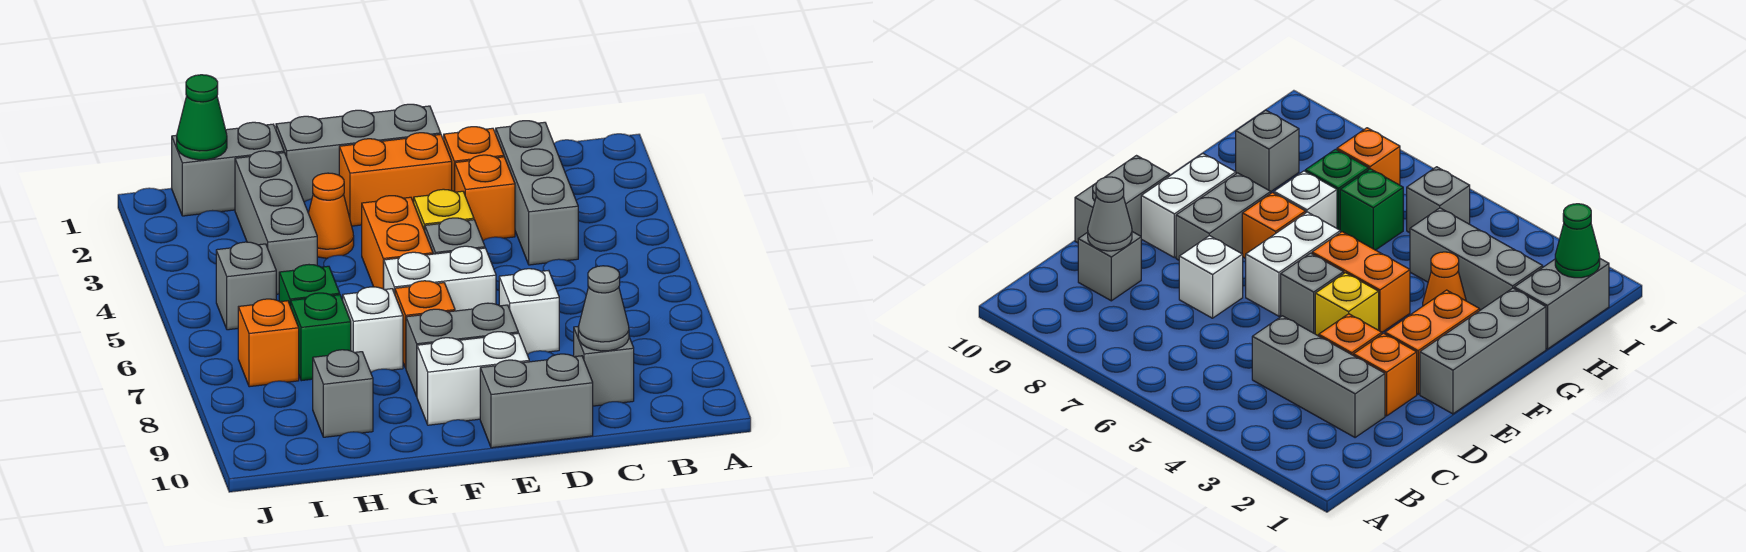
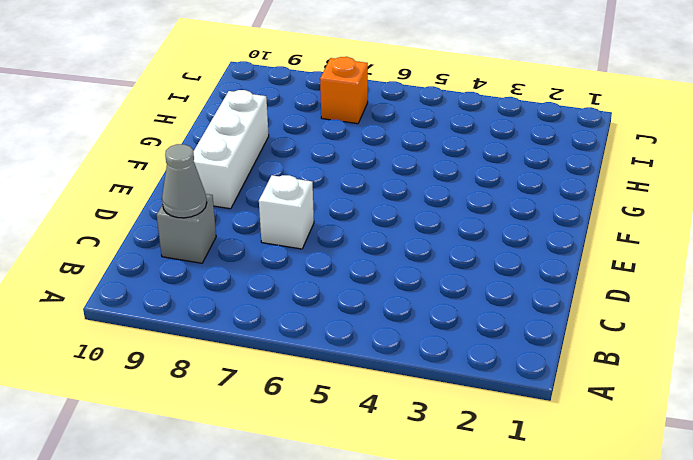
white 1x3 brick [193,90,269,209] -> white 1x2 brick [417,332,529,425]
none -> grey 1x3 brick [496,121,578,265]
none -> orange 1x1 brick [444,127,504,191]
none -> orange 1x1 brick [454,155,515,241]

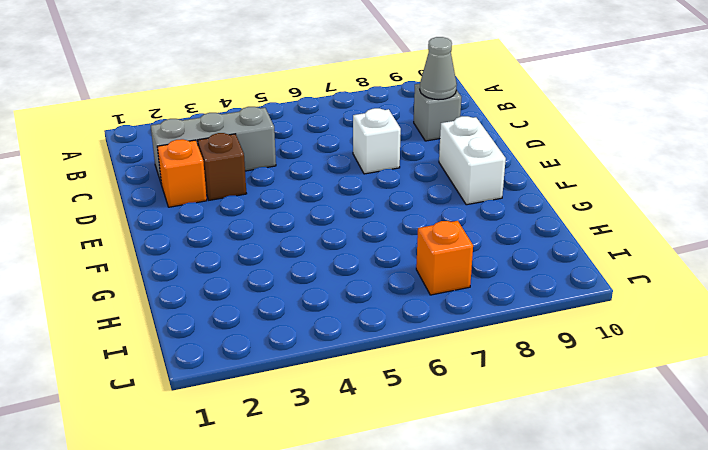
brown 1x1 brick [198,133,247,200] -> orange 1x1 brick [454,155,515,241]
none -> grey 1x2 brick [480,354,593,448]
none -> grey 1x3 brick [276,104,441,202]
none -> orange 1x2 brick [339,133,452,226]

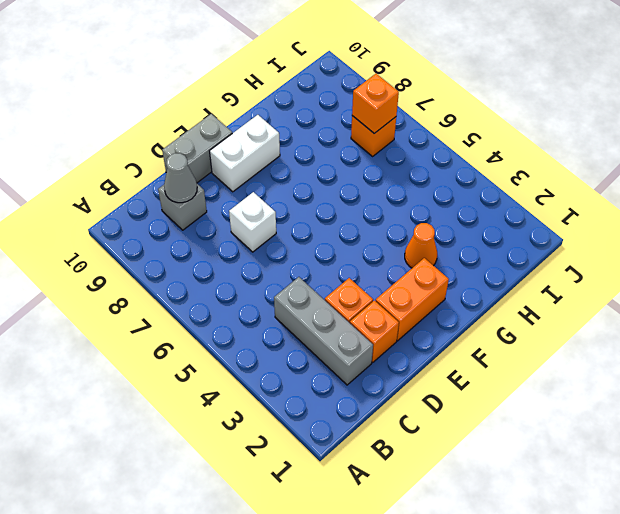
orange 1x1 brick [352,74,399,133] -> orange 1x1 brick moved to [395,281,455,368]
none -> grey 1x3 brick [276,104,441,202]
none -> yellow 1x1 brick [414,189,474,231]
none -> grey 1x1 brick [425,218,485,254]

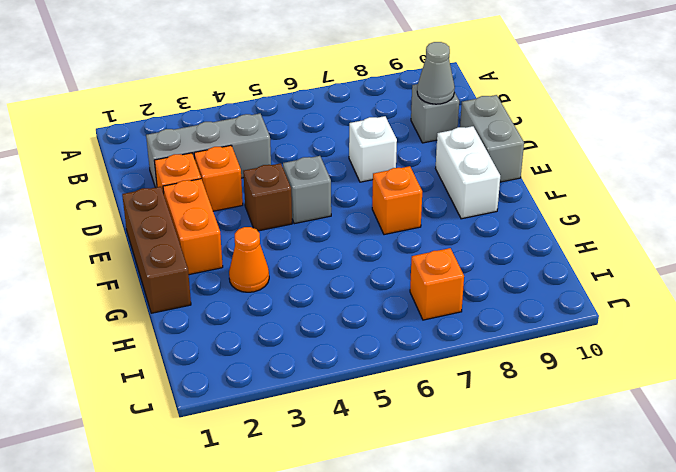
brown 1x3 brick [122,187,191,313] -> grey 1x3 brick [276,104,441,202]
brown 1x1 brick [243,163,292,231] -> yellow 1x1 brick [414,189,474,231]
none -> white 1x2 brick [384,246,496,311]
none -> grey 1x2 brick [406,303,518,396]
none -> orange 1x2 brick [362,196,433,289]

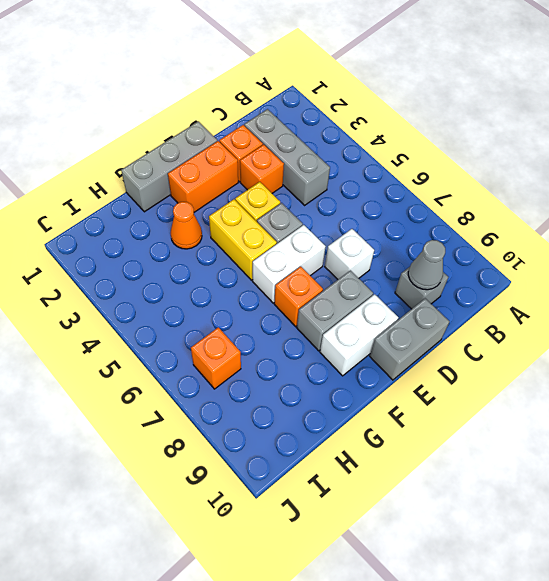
yellow 1x2 brick [209,199,277,280] -> orange 1x2 brick [362,196,433,289]
none -> white 1x1 brick [343,287,403,372]
none -> grey 1x2 brick [172,122,284,216]
none -> grey 1x3 brick [235,151,317,294]

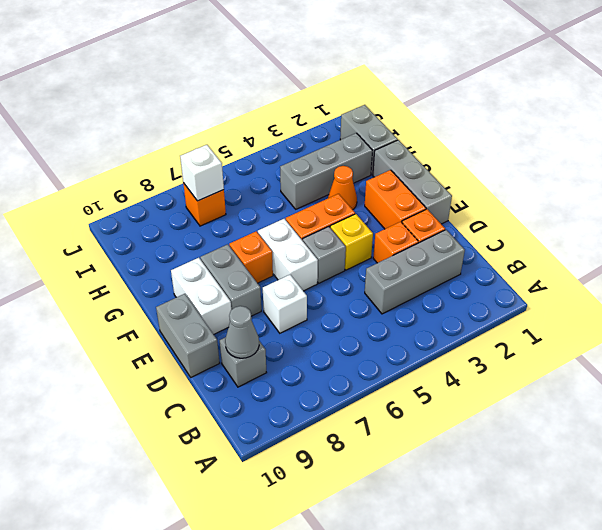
white 1x1 brick [180,145,224,201] -> white 1x1 brick moved to [343,287,403,372]
none -> green 1x1 brick [279,265,340,307]
none -> green 1x1 brick [291,293,351,381]
none -> grey 1x1 brick [313,350,373,437]

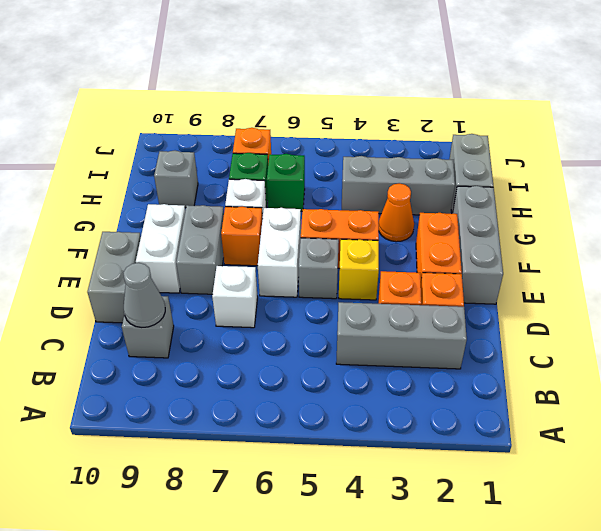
none -> grey 1x1 brick [216,242,276,330]
none -> green 1x1 cone [177,75,227,160]

